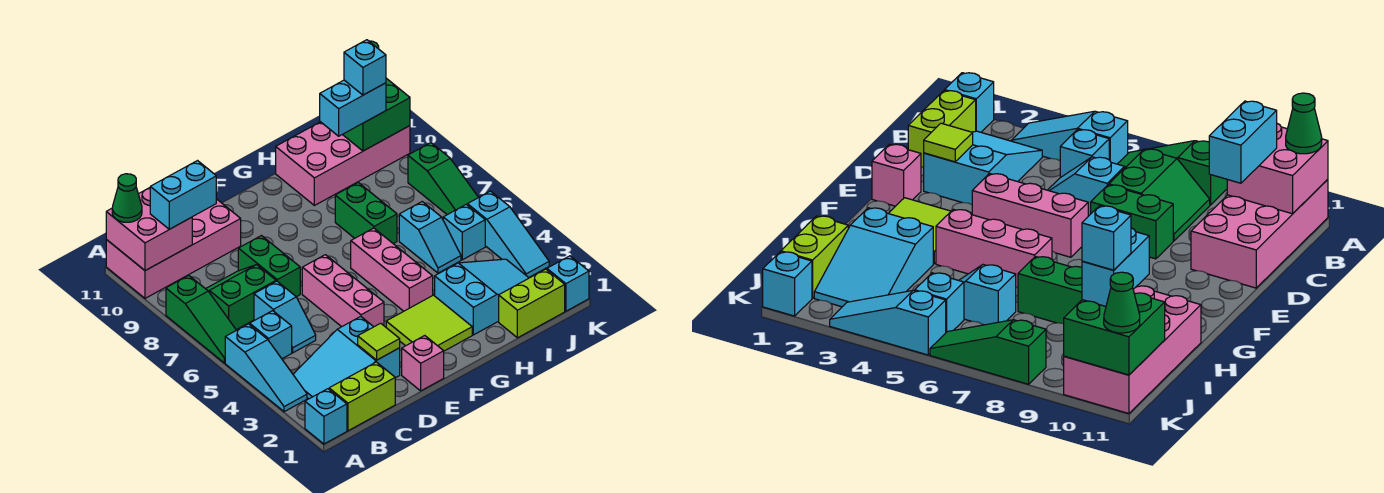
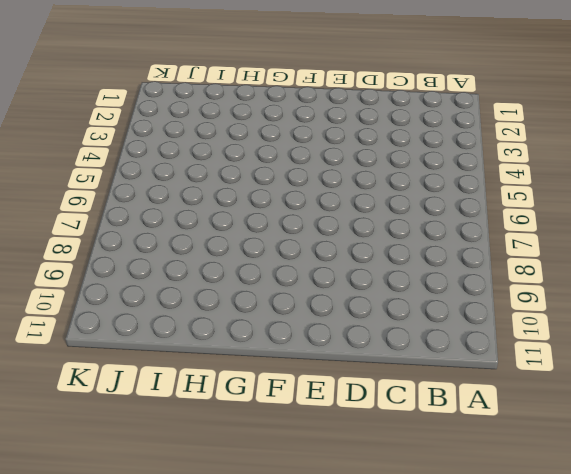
none -> cyan 1x1 brick [305,389,347,444]
none -> cyan 1x3 slope [225,324,307,412]
none -> green 1x3 slope [166,275,236,363]
none -> pink 2x4 brick [106,199,241,298]

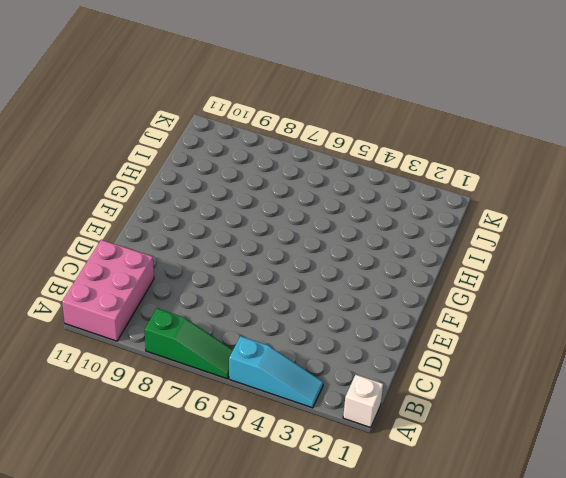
white 1x1 brick [343,375,383,428] -> cyan 1x1 brick [305,389,347,444]
pink 2x3 brick [62,240,154,341] -> pink 2x4 brick [106,199,241,298]
none -> lime 1x2 brick [329,362,395,431]
none -> cyan 2x3 slope [293,317,400,399]
none -> cyan 1x1 brick [250,311,292,359]
none -> green 2x2 slope [206,265,276,330]

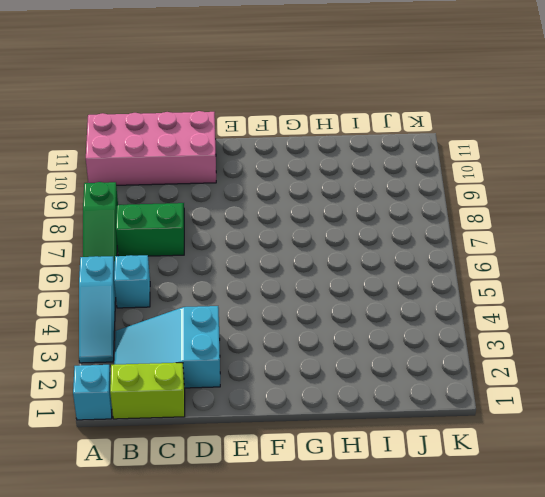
none -> cyan 1x2 slope [254,281,316,353]
none -> green 1x2 brick [238,236,300,297]
none -> pink 1x1 brick [402,336,444,391]
none -> pink 1x3 brick [302,255,384,327]

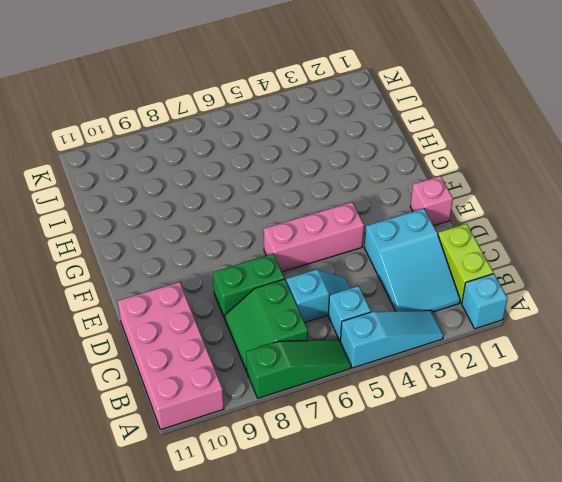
none -> lime 2x2 tile [386,295,472,351]
none -> pink 1x3 brick [351,228,433,311]
none -> cyan 2x3 slope [435,259,529,335]
none -> green 1x2 brick [335,182,397,244]

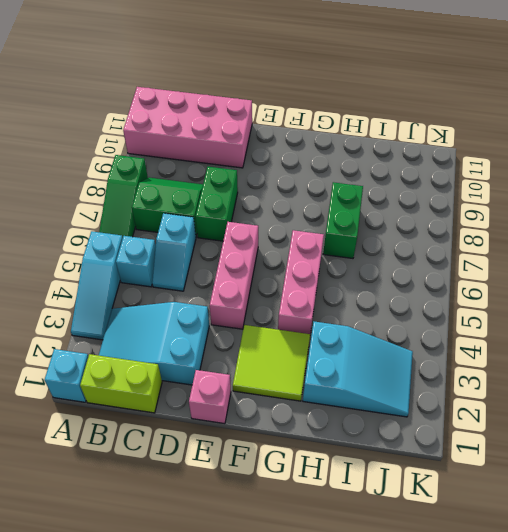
none -> pink 2x4 brick [276,122,410,205]
none -> lime 1x2 brick [499,269,565,338]
none -> cyan 1x2 slope [399,202,461,273]
none -> cyan 1x1 brick [443,204,485,260]

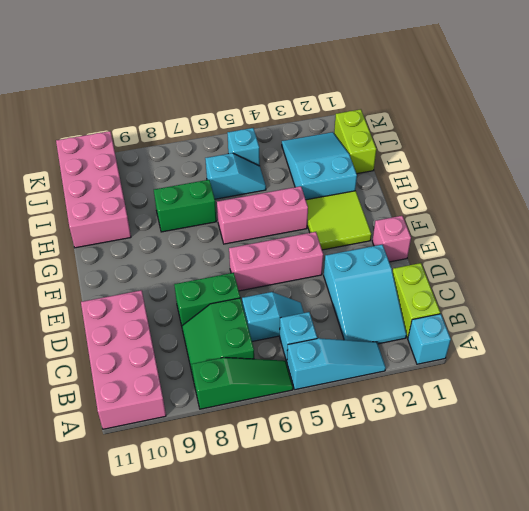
none -> cyan 1x1 brick [547,256,589,311]
none -> cyan 1x3 slope [467,191,549,277]
none -> green 1x3 slope [408,143,478,215]
none -> pink 2x2 brick [106,188,192,271]

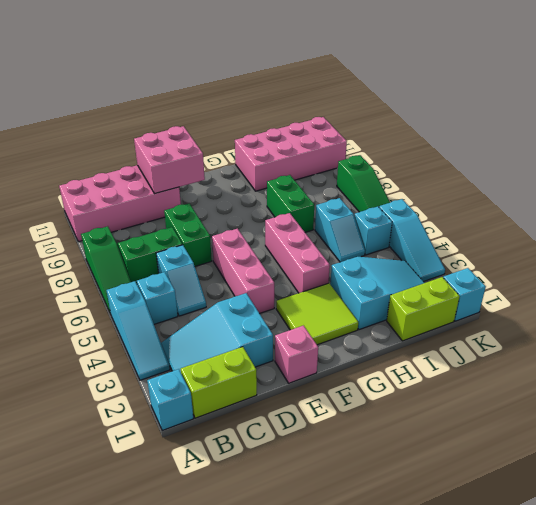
pink 2x2 brick [134,126,205,194] -> pink 2x2 brick moved to [106,188,192,271]
none -> lime 1x1 tile [358,323,400,360]
none -> green 2x2 brick [343,78,410,151]
none -> green 1x1 cone [112,174,142,222]
none -> cyan 1x2 brick [150,161,216,229]

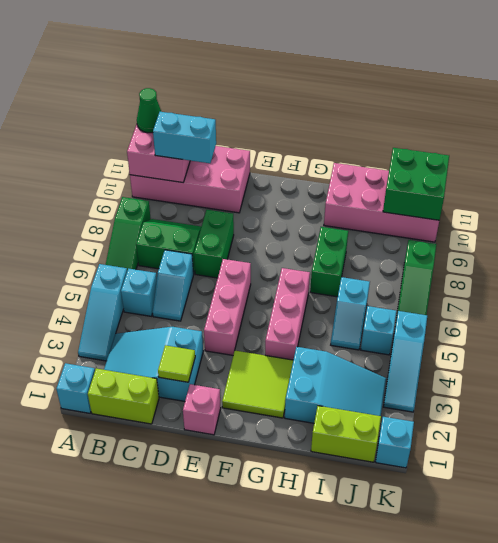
none -> cyan 1x2 brick [320,80,386,136]
none -> green 1x1 cone [1104,272,1140,333]
none -> cyan 1x1 brick [344,40,386,95]

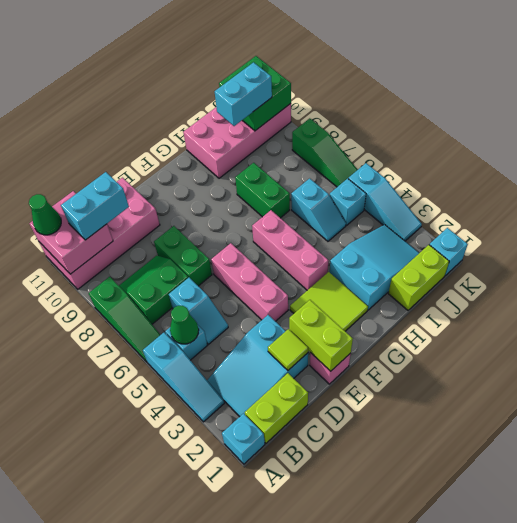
green 1x1 cone [170,306,199,344] -> green 1x1 cone moved to [1104,272,1140,333]
lime 1x2 brick [289,300,353,371] -> none
none -> cyan 1x1 brick [344,40,386,95]

